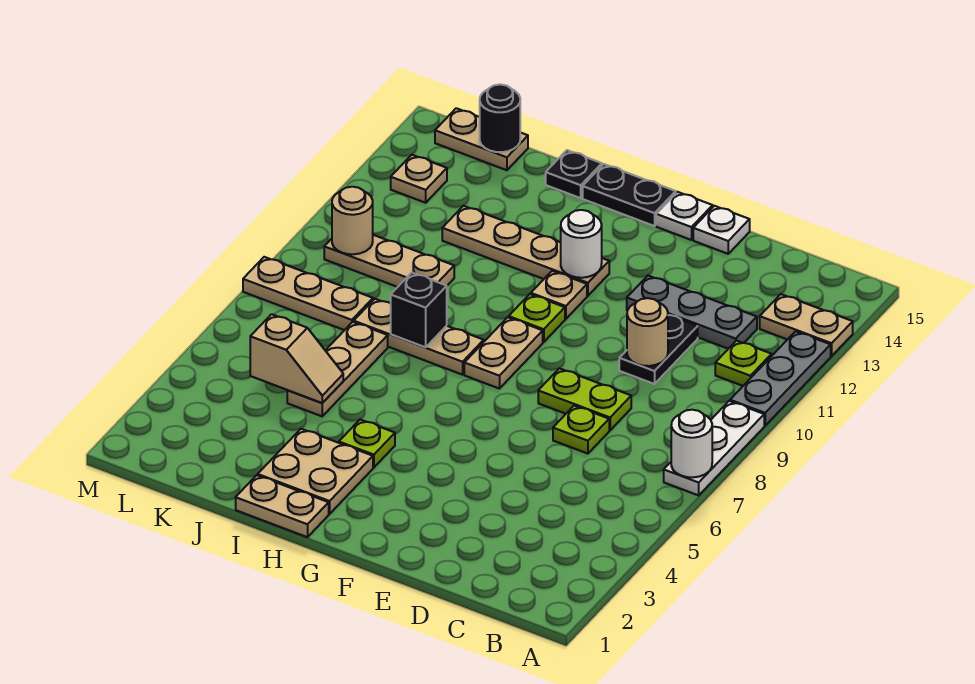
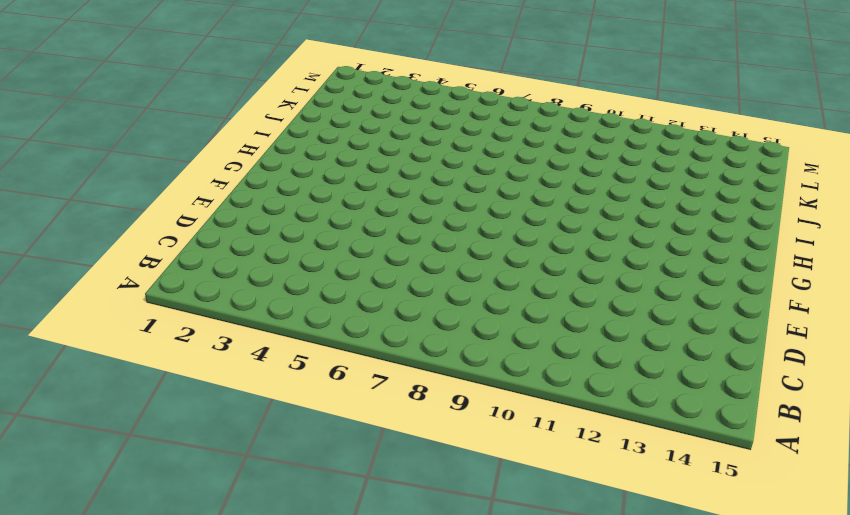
none -> white 1x3 plate [664,401,764,495]
none -> grey 1x3 plate [730,331,831,426]
none -> tan 1x2 plate [760,294,853,356]
none -> lime 1x1 plate [715,341,772,386]

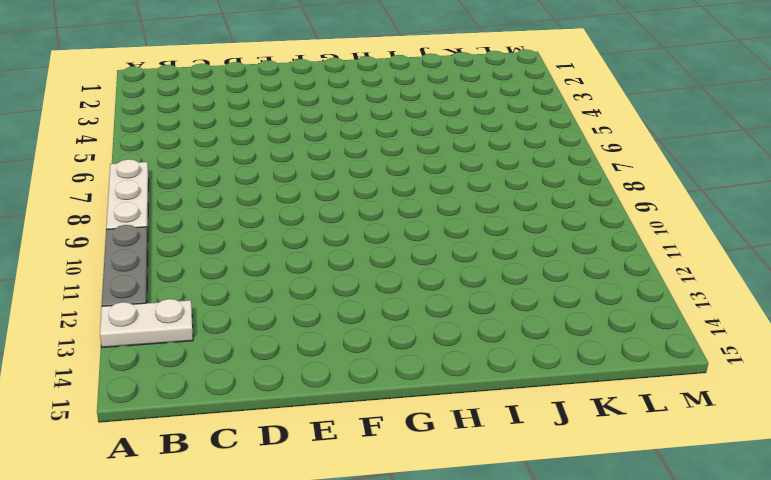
white 1x2 plate [100,299,193,348] -> tan 1x2 plate [760,294,853,356]
none -> lime 1x1 plate [715,341,772,386]
none -> grey 1x3 plate [627,276,757,349]
none -> lime 1x1 plate [553,406,609,454]
none -> lime 1x2 plate [538,368,631,430]

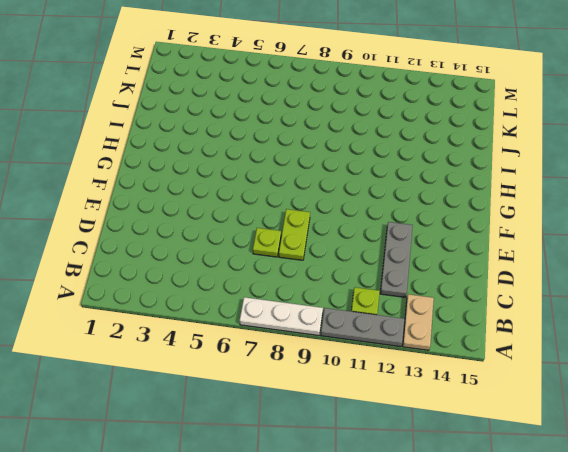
none -> black 1x2 plate [619,315,698,384]
none -> white 1x1 plate [693,206,750,254]
none -> white 1x1 plate [656,192,713,240]
none -> tan 1x2 plate [464,317,543,389]

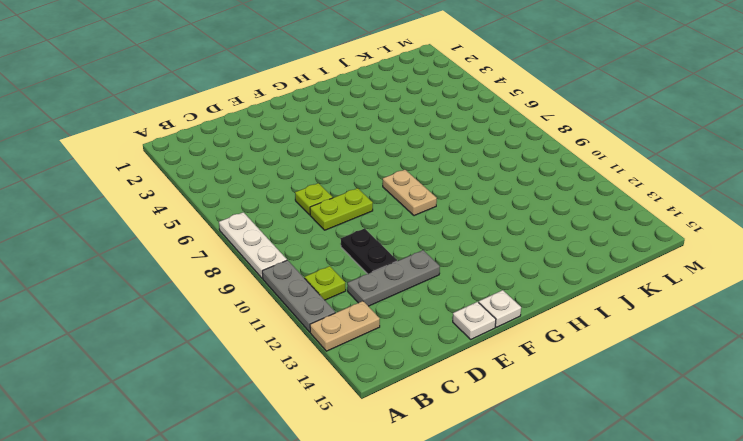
none -> lime 1x1 plate [509,294,565,342]
none -> tan 1x1 plate [531,271,587,319]
none -> tan 1x4 plate [442,206,609,296]
none -> black 1x2 plate [583,164,676,226]

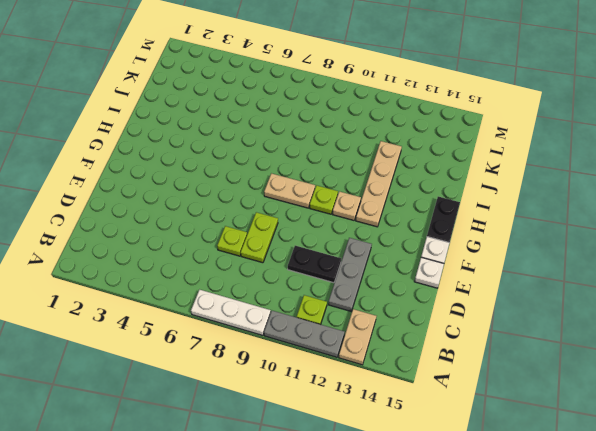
none -> tan 1x2 plate [236,475,329,537]
none -> tan 2x2 plate [258,429,373,514]
none -> lime 1x1 plate [339,420,395,468]
none -> tan 1x3 plate [354,299,484,375]

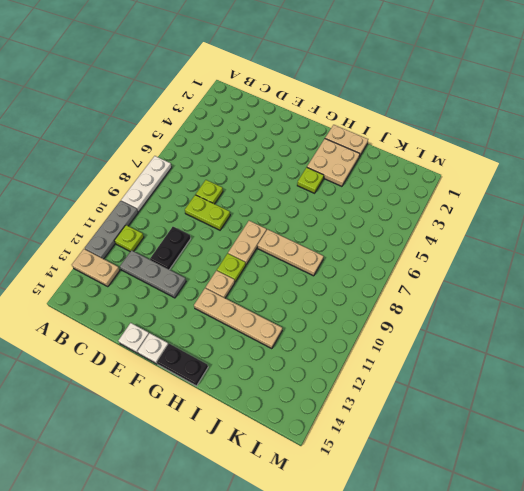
none -> black 1x1 plate [546,150,602,198]
none -> tan 1x3 plate [287,322,388,416]
none -> tan 1x3 plate [324,235,454,287]
none -> tan 1x3 plate [243,257,373,330]

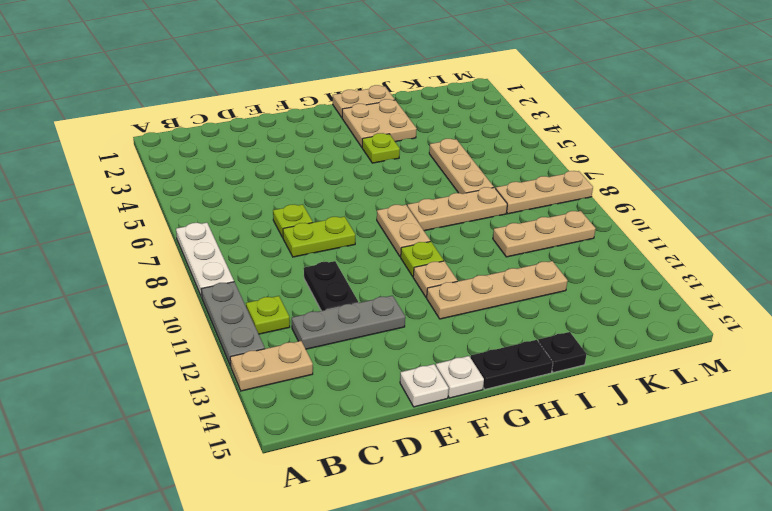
none -> tan 1x2 plate [435,108,528,170]
none -> tan 1x1 plate [391,155,447,203]
none -> white 1x1 round brick [671,410,712,477]
none -> tan 1x1 round brick [627,298,668,366]

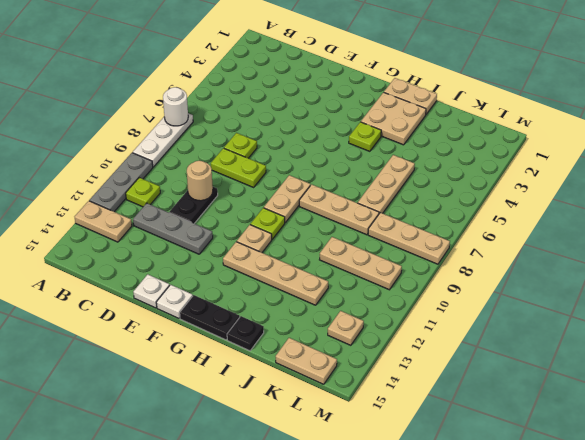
none -> white 1x1 round brick [561,210,602,278]
none -> black 1x1 brick [391,273,447,347]
none -> tan 1x2 slope [250,314,343,403]
none -> black 1x1 round brick [480,84,520,152]

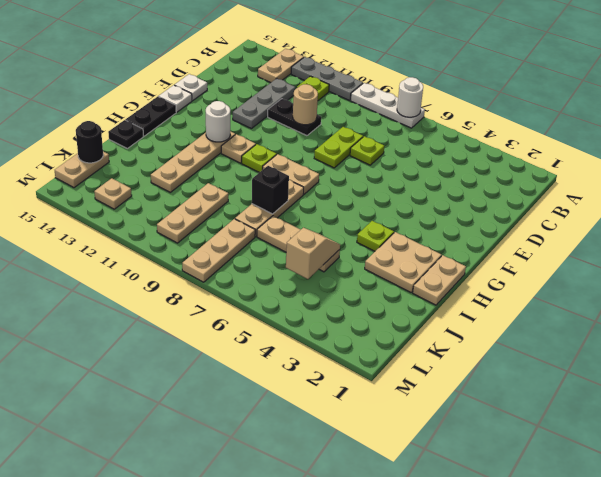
none -> tan 1x1 round brick [332,187,373,254]

